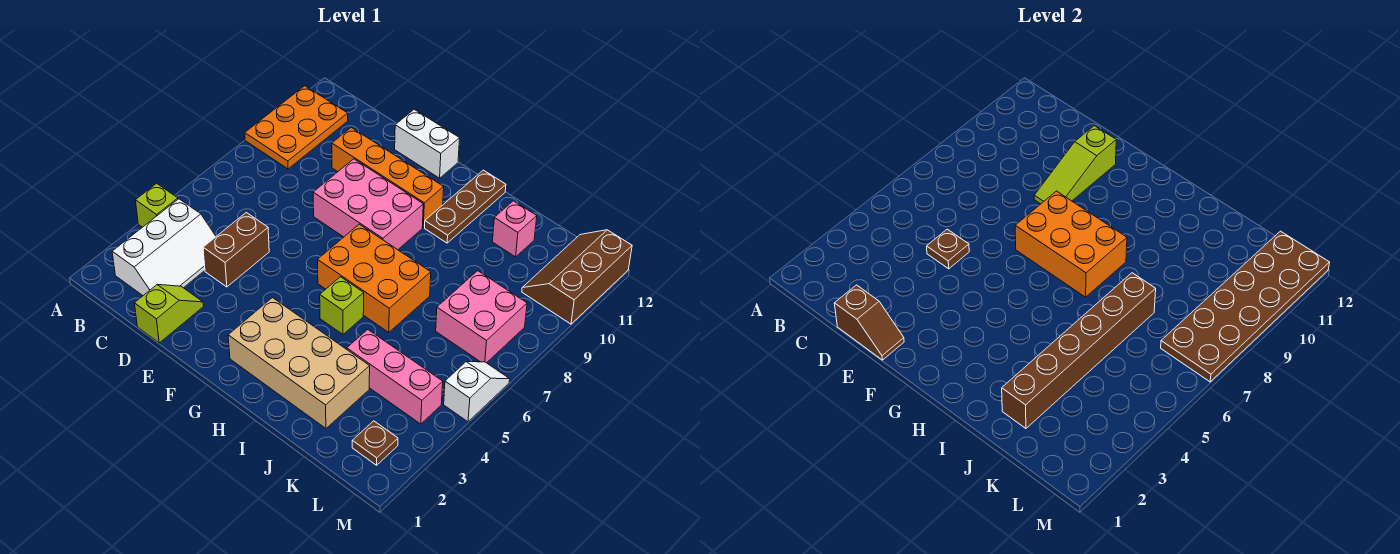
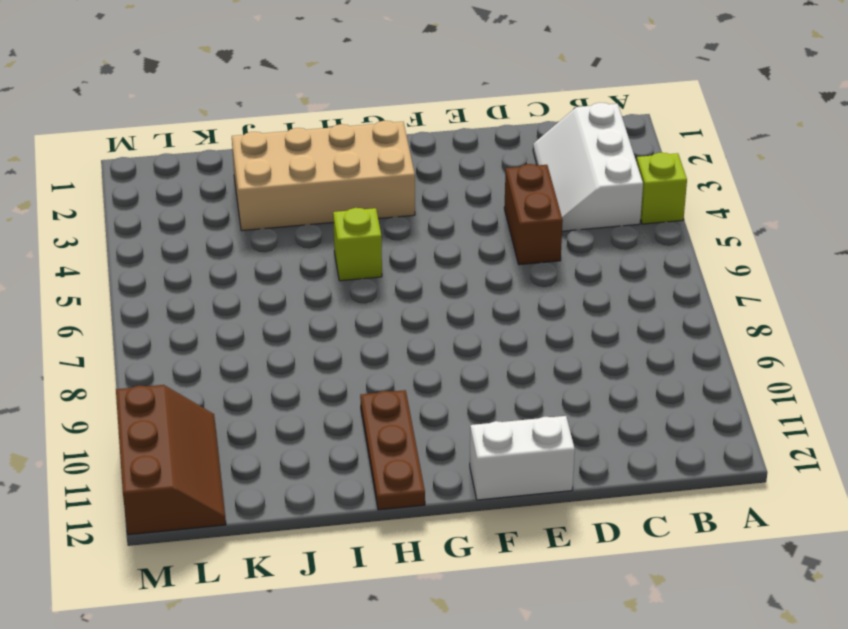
none -> orange 2x3 plate [245,86,348,169]
none -> lime 1x2 slope [134,284,204,343]
none -> orange 1x4 brick [332,127,444,227]

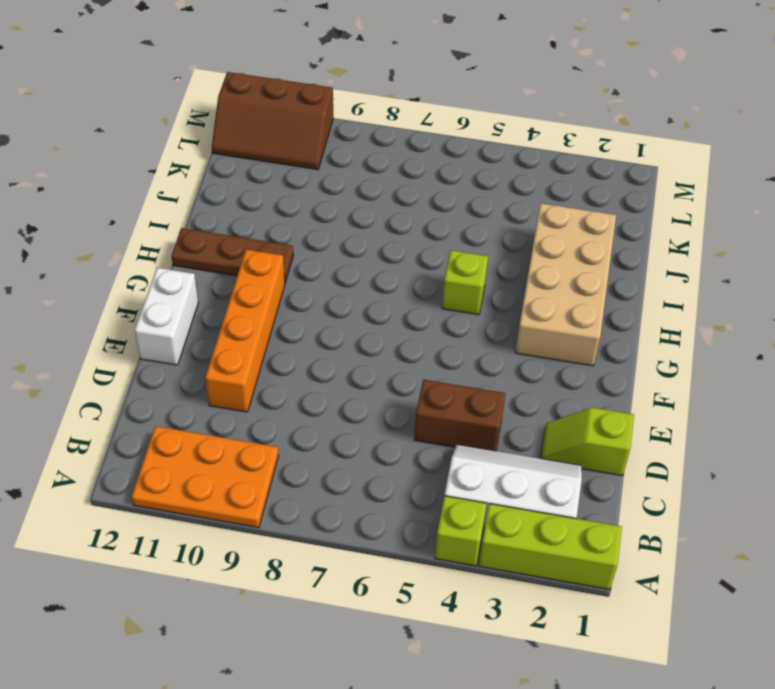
lime 1x3 brick [479,504,622,590] -> none
none -> pink 2x3 brick [313,159,423,250]
none -> orange 2x3 brick [318,224,431,332]
none -> pink 1x3 brick [347,330,443,424]

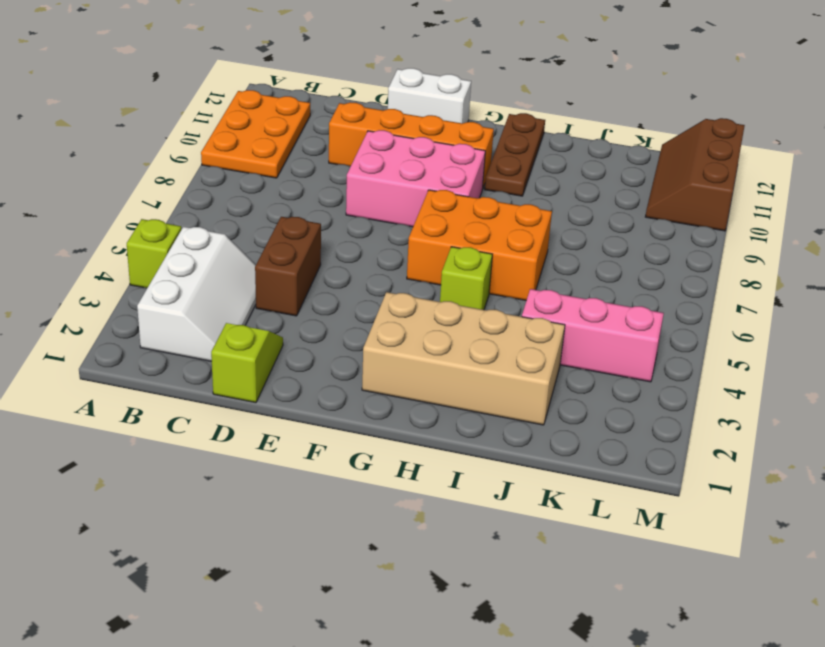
none -> pink 1x1 brick [492,201,537,257]
none -> pink 2x2 brick [436,271,527,363]
none -> brown 1x1 plate [352,421,398,465]

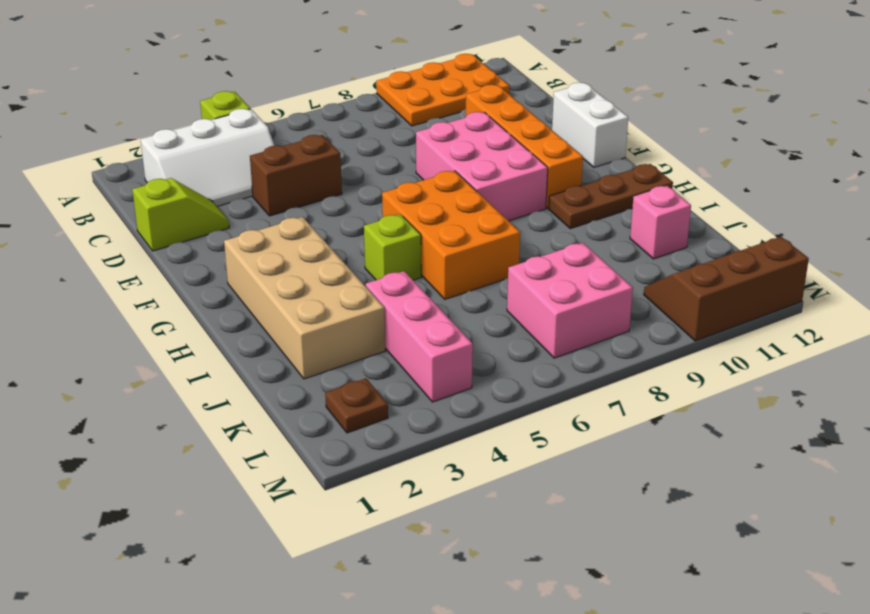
none -> white 1x2 slope [444,362,510,422]
none -> brown 1x2 slope [834,285,904,360]
none -> brown 1x1 plate [927,229,969,269]

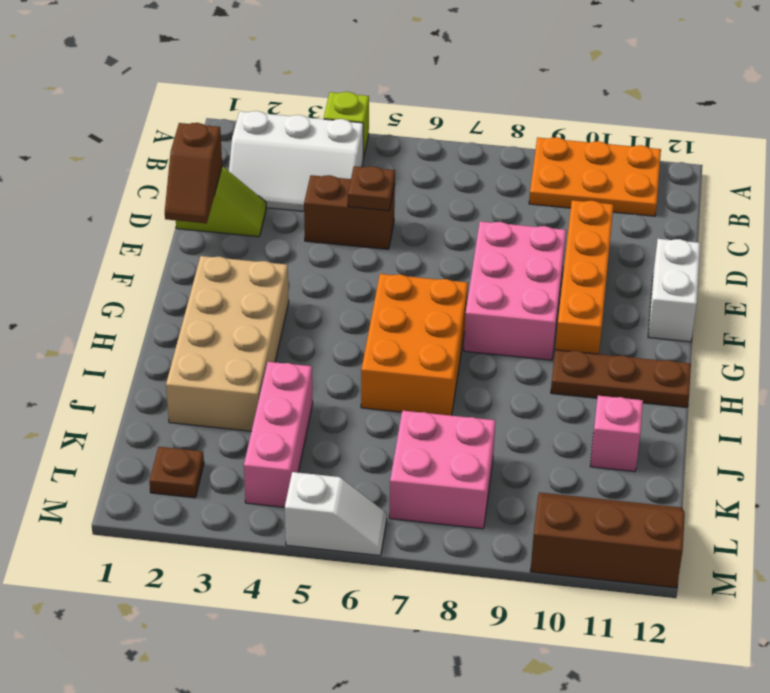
none -> lime 1x1 brick [320,277,364,334]
none -> lime 1x3 slope [1034,126,1116,204]
none -> orange 2x3 brick [1015,191,1127,297]

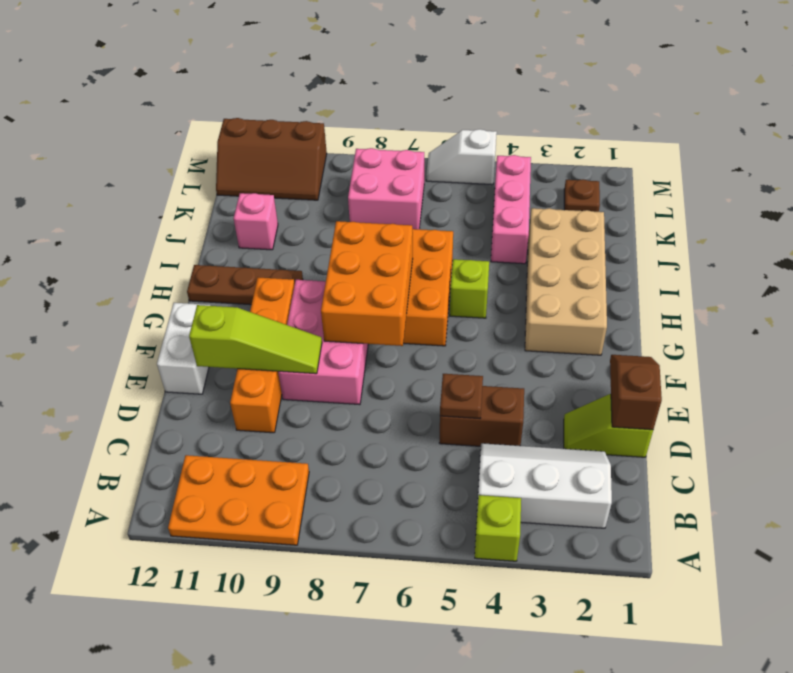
none -> brown 1x6 brick [1002,273,1156,428]
none -> brown 2x6 plate [1161,231,1330,382]

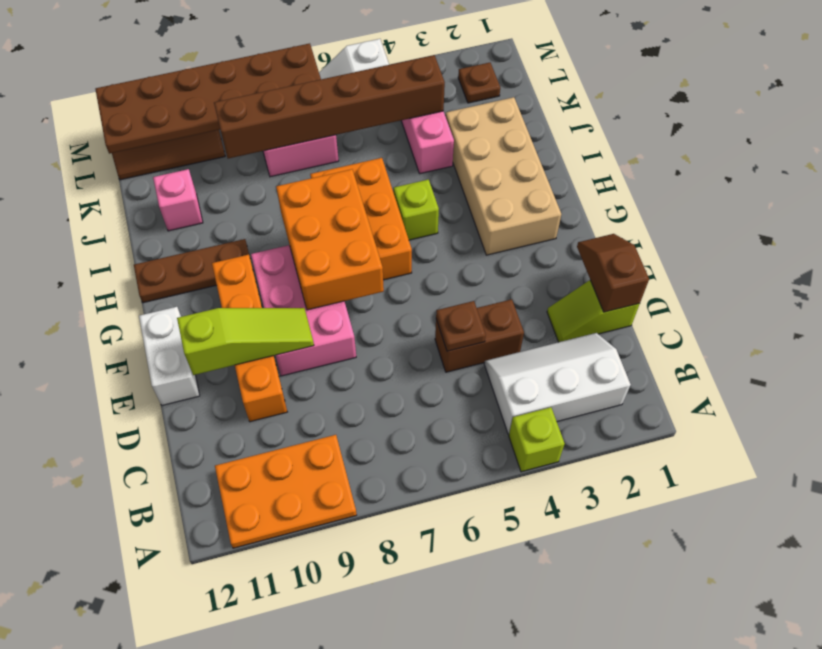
brown 1x6 brick [214,55,445,159] -> brown 1x6 brick moved to [1002,273,1156,428]

